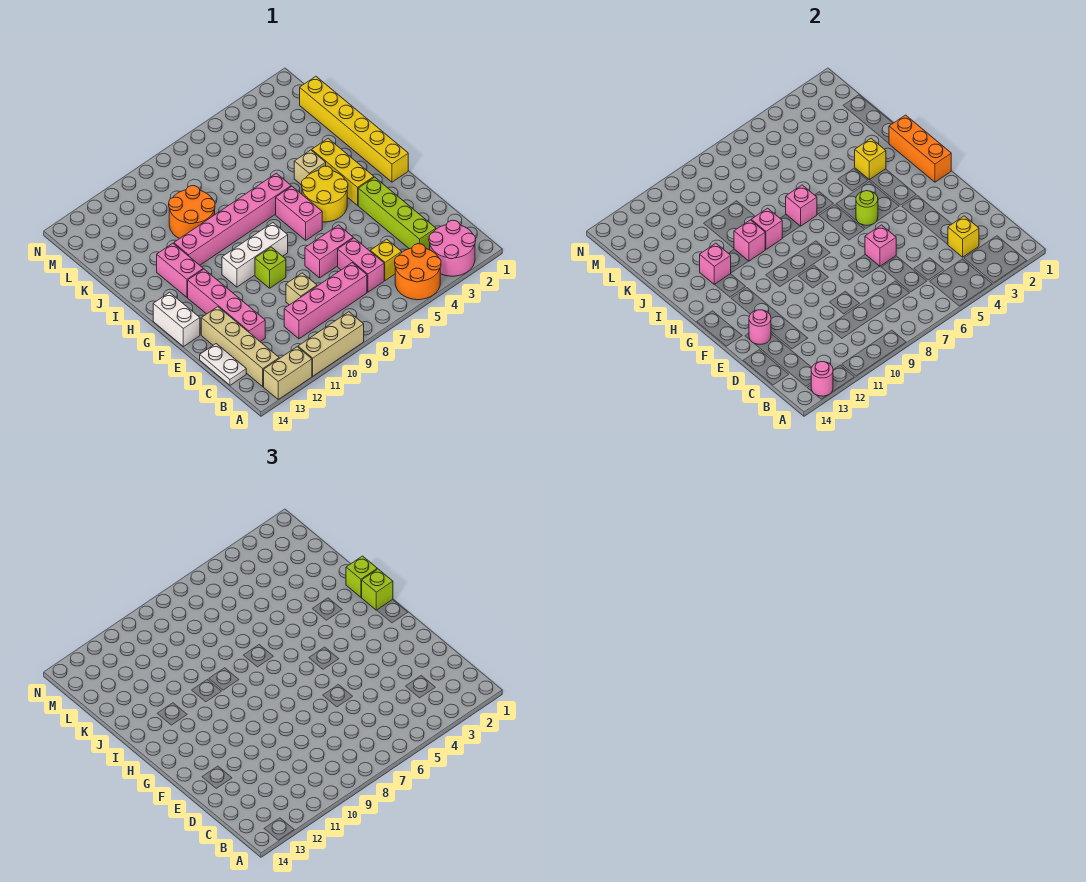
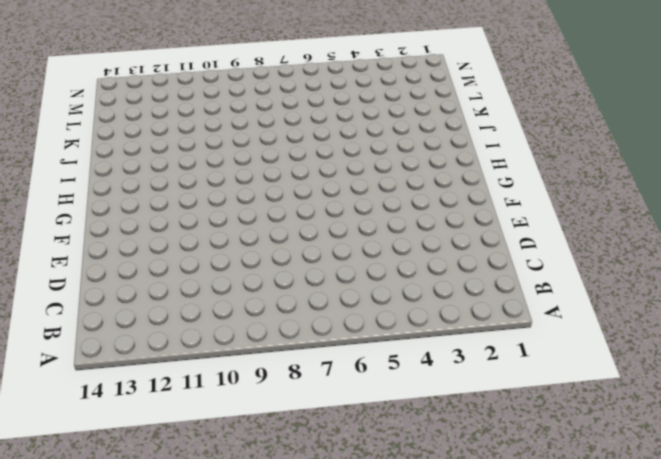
none -> pink 2x2 round brick [429,220,476,276]
none -> orange 2x2 round brick [395,244,441,300]
none -> tan 1x3 brick [298,312,364,376]
none -> tan 1x2 brick [264,347,312,399]

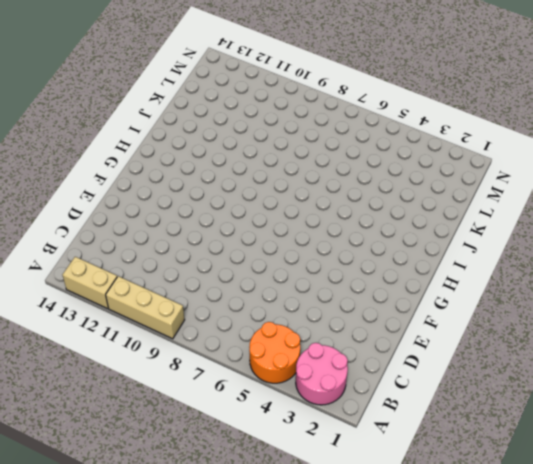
none -> tan 1x4 brick [201,307,279,387]
none -> lime 1x4 brick [358,177,436,250]
none -> yellow 1x1 brick [370,239,402,281]
none -> pink 1x2 brick [338,238,384,292]

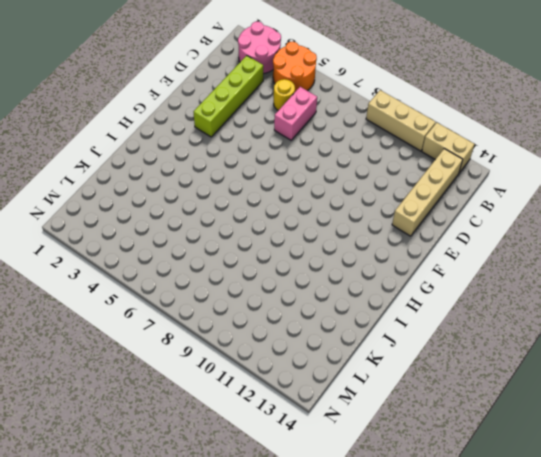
yellow 1x1 round brick [274,79,295,110] -> yellow 1x1 brick [370,239,402,281]
none -> pink 1x4 brick [284,263,367,339]
none -> white 1x2 plate [200,344,246,385]
none -> tan 1x1 brick [286,273,317,305]
none -> pink 1x4 brick [188,269,265,342]

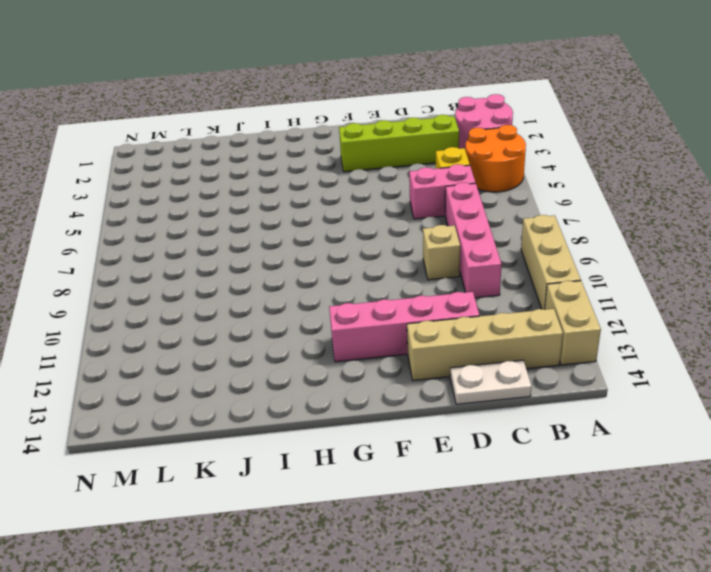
none -> pink 1x2 brick [305,225,353,278]
none -> lime 1x1 brick [255,247,286,288]
none -> white 1x2 brick [153,292,200,347]
none -> yellow 1x6 brick [300,76,408,182]

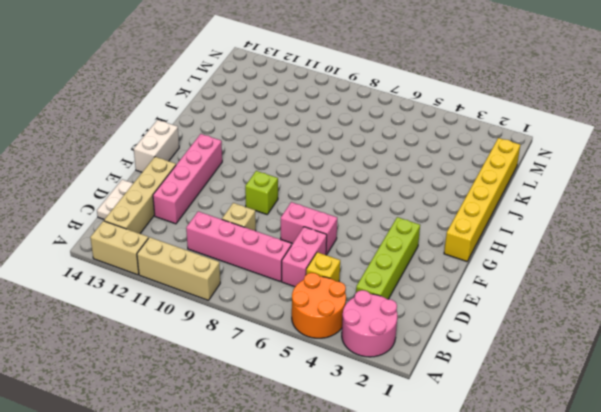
none -> yellow 1x3 brick [312,139,374,205]
none -> yellow 2x2 round brick [302,166,348,222]
none -> pink 1x2 brick [276,186,322,240]
none -> white 1x3 brick [222,223,288,287]

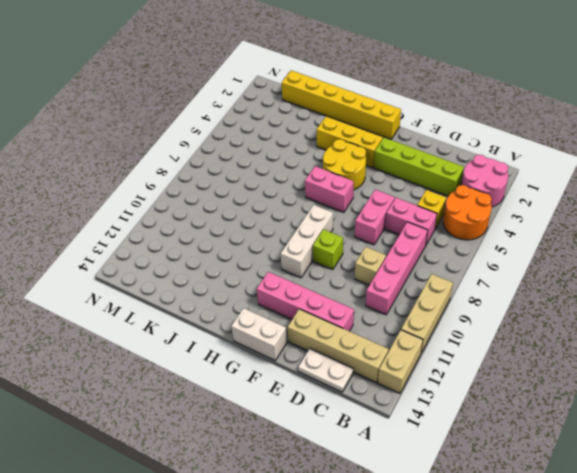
none -> pink 1x2 brick [157,243,203,297]
none -> tan 1x1 brick [294,150,326,185]
none -> pink 1x6 brick [174,173,291,265]
none -> orange 2x2 round brick [169,186,215,239]

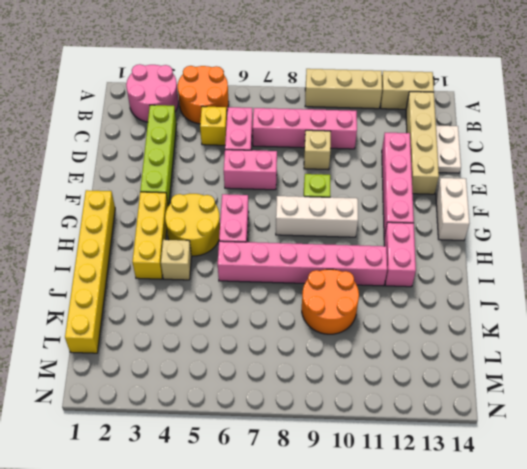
none -> pink 1x1 round brick [811,362,833,396]
none -> yellow 1x1 brick [948,216,979,257]
none -> pink 1x1 brick [865,225,896,266]
none -> pink 1x1 round brick [749,310,771,344]

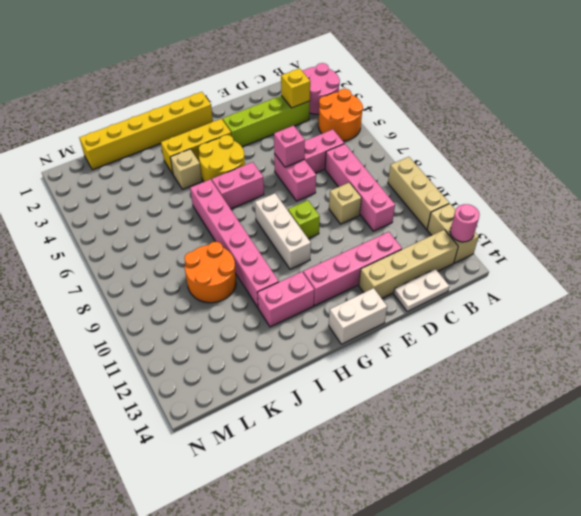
none -> yellow 1x1 brick [370,239,402,281]
none -> pink 1x1 round brick [749,310,771,344]
none -> orange 1x3 brick [889,115,951,182]
none -> lime 1x1 round brick [856,191,878,225]

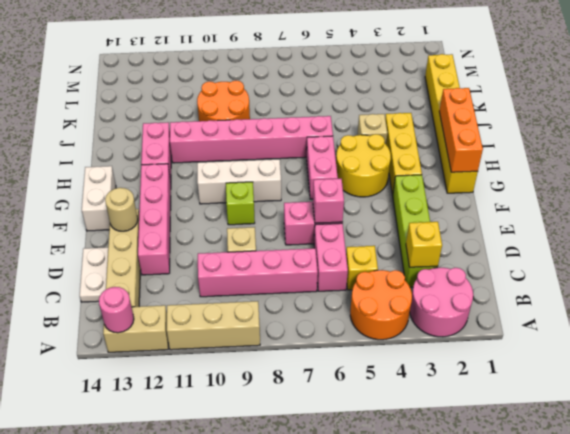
tan 1x1 round brick [105,188,138,231] -> pink 1x1 round brick [749,310,771,344]
none -> lime 1x1 round brick [856,191,878,225]
none -> yellow 1x1 brick [855,139,886,180]
none -> pink 1x1 brick [786,185,817,226]
none -> pink 1x1 brick [751,208,782,249]

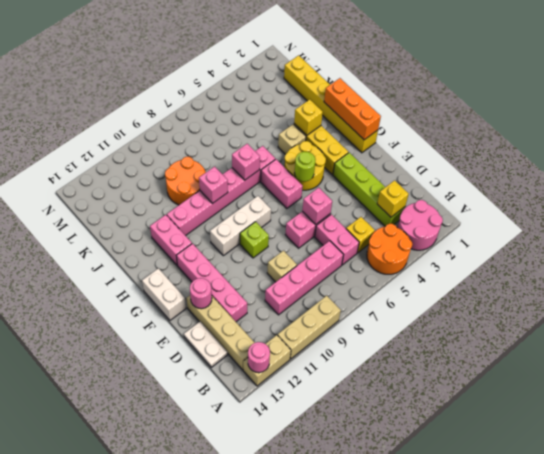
none -> pink 1x1 brick [734,220,766,261]
none -> pink 1x1 brick [700,243,731,285]
none -> lime 1x1 brick [361,569,393,610]
none -> lime 1x1 brick [346,556,377,597]

